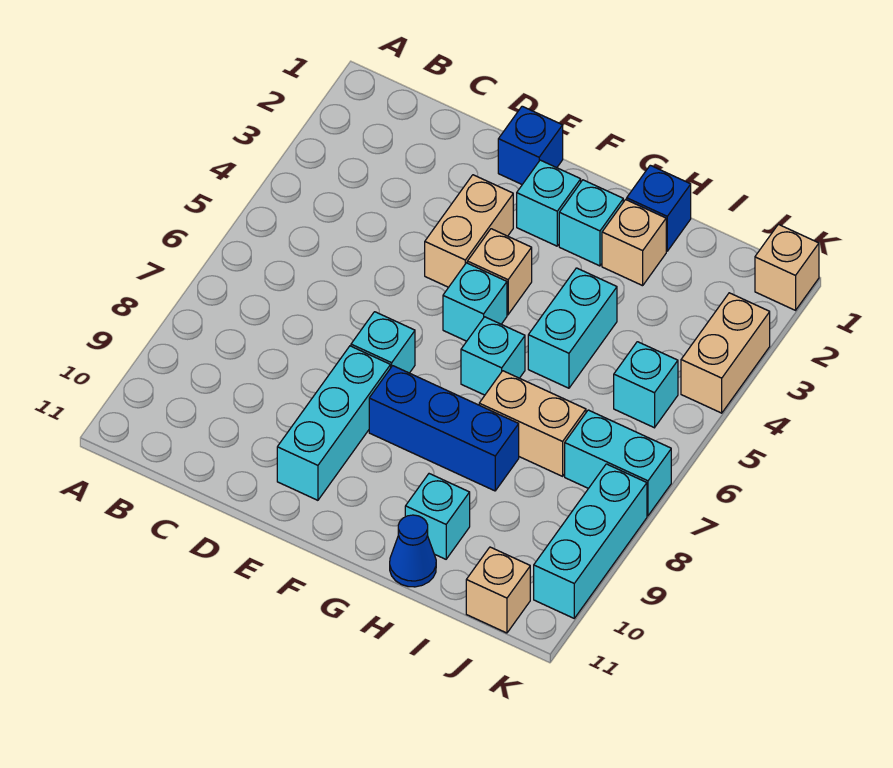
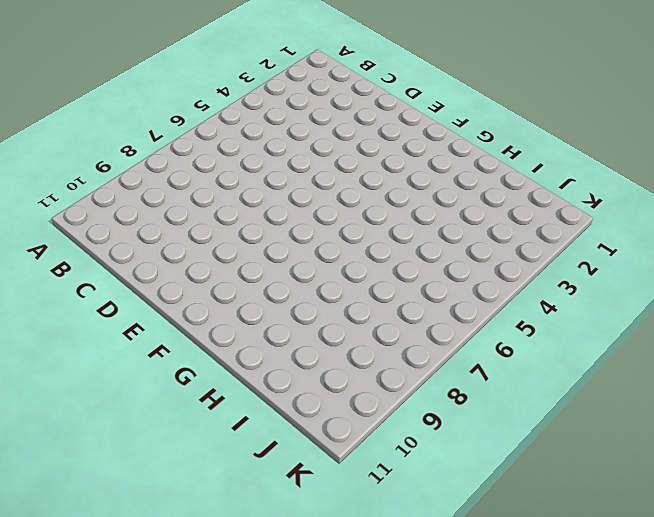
none -> blue 1x1 brick [498,106,563,184]
none -> tan 1x2 brick [425,175,513,287]
none -> cyan 1x1 brick [351,312,415,373]

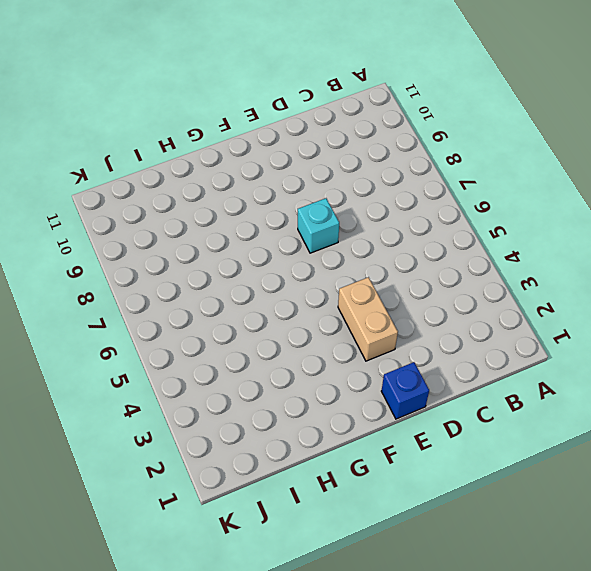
none -> cyan 1x3 brick [277,346,391,500]
none -> cyan 1x1 brick [517,160,581,246]
none -> tan 1x1 brick [467,229,532,315]

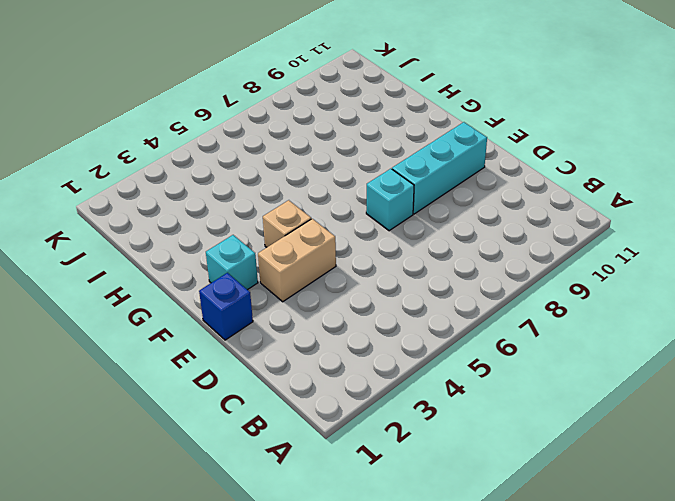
none -> cyan 1x1 brick [443,263,507,341]
none -> blue 1x3 brick [369,366,519,491]
none -> cyan 1x1 brick [559,180,623,266]

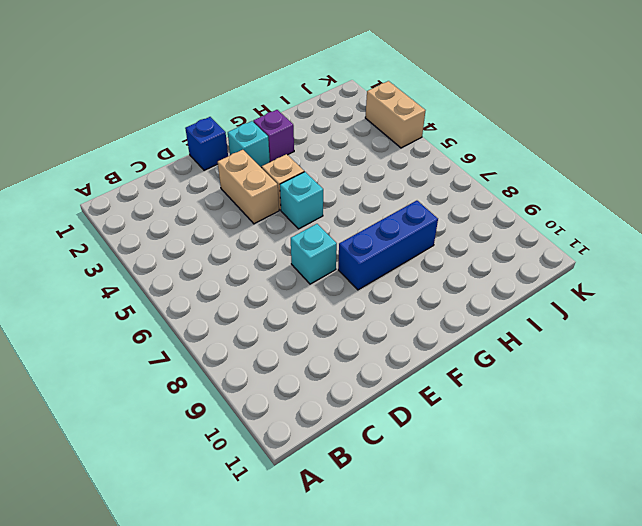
purple 1x1 brick [253,110,294,162] -> cyan 1x1 brick [559,180,623,266]
none -> cyan 1x3 brick [277,346,391,500]
none -> cyan 1x1 brick [461,317,525,395]
none -> blue 1x1 brick [627,165,691,251]

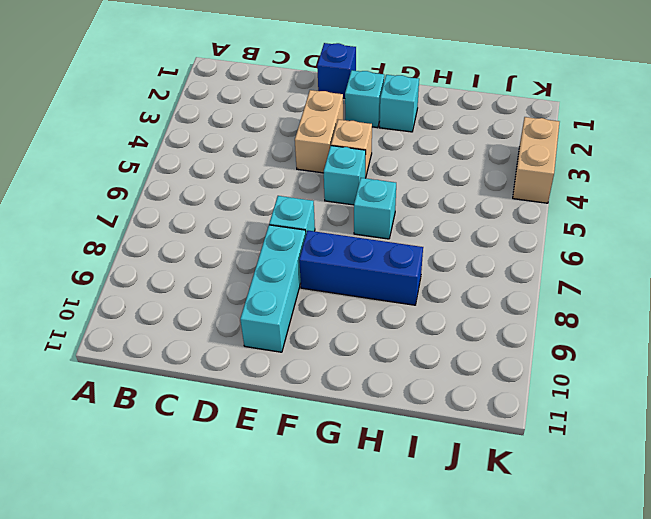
none -> blue 1x1 brick [627,165,691,251]
none -> tan 1x1 brick [602,200,666,286]
none -> cyan 1x2 brick [528,268,617,388]

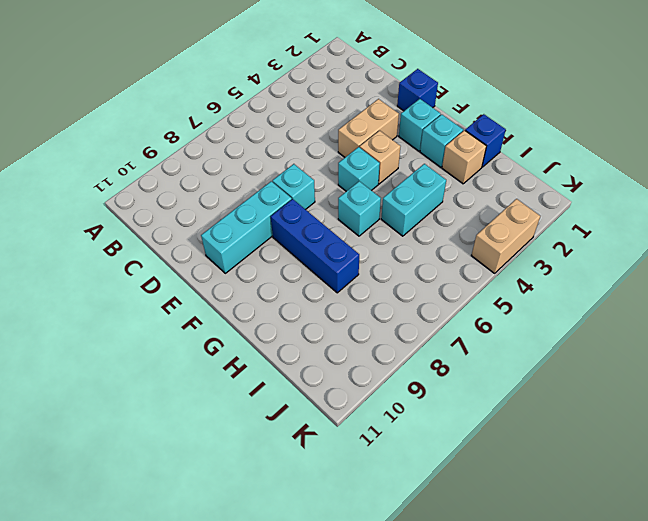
none -> tan 1x2 brick [479,371,586,476]
none -> cyan 1x1 brick [405,474,470,559]
none -> blue 1x1 cone [390,515,436,587]

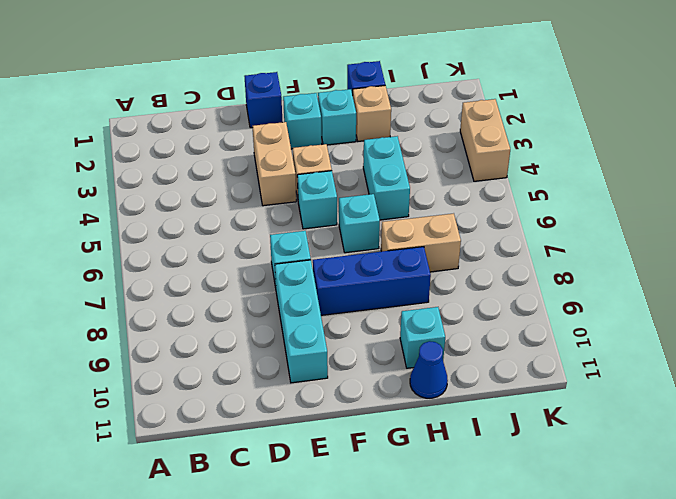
none -> cyan 1x1 brick [614,342,678,428]
none -> cyan 1x2 brick [565,410,671,516]
none -> tan 1x1 brick [466,547,530,633]

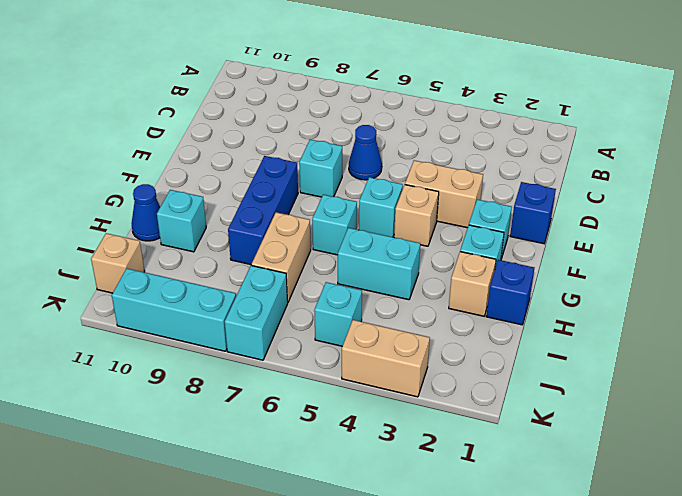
blue 1x1 cone [349,125,382,180] -> none
none -> cyan 1x3 brick [277,346,391,500]
none -> tan 1x1 brick [755,224,819,310]

